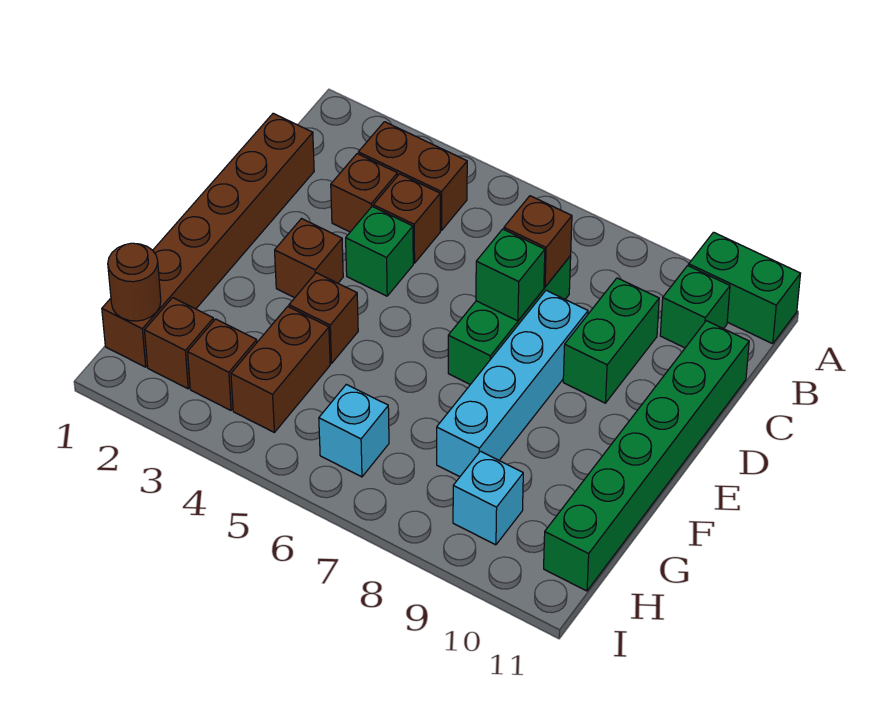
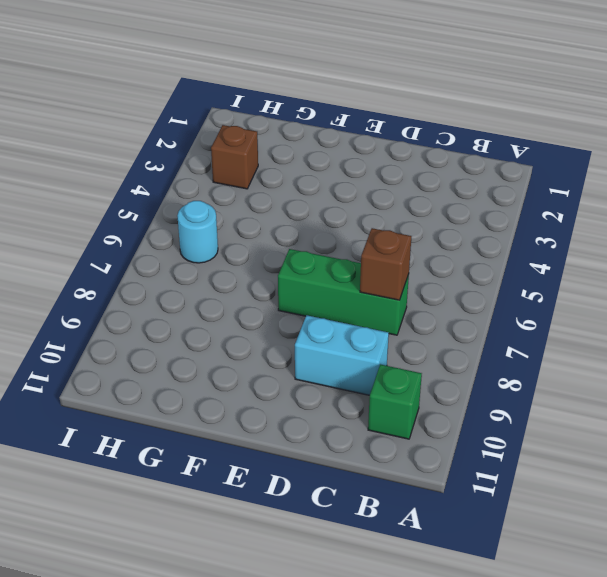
cyan 1x2 brick [295,315,389,395] -> green 1x2 brick [563,278,659,403]
cyan 1x1 round brick [177,201,218,263] -> cyan 1x1 brick [319,384,389,477]
none -> green 1x2 brick [689,232,801,344]
none -> brown 1x2 brick [358,122,467,231]
none -> brown 1x6 brick [102,113,314,367]

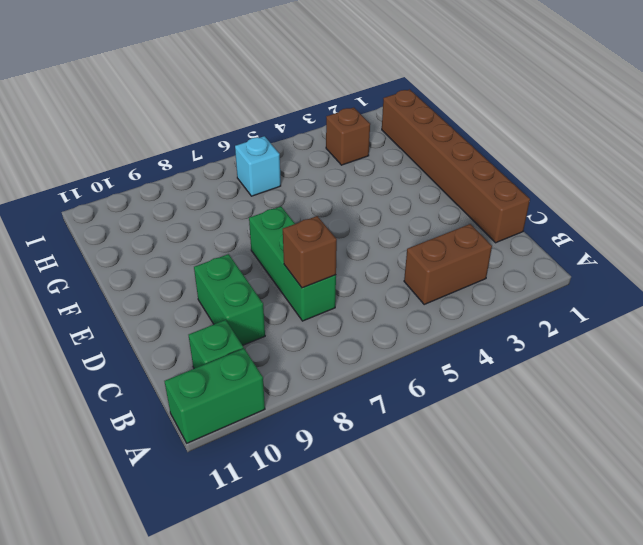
none -> brown 1x1 brick [331,154,397,232]
none -> brown 1x1 brick [373,174,440,263]
none -> green 1x6 brick [544,321,749,591]

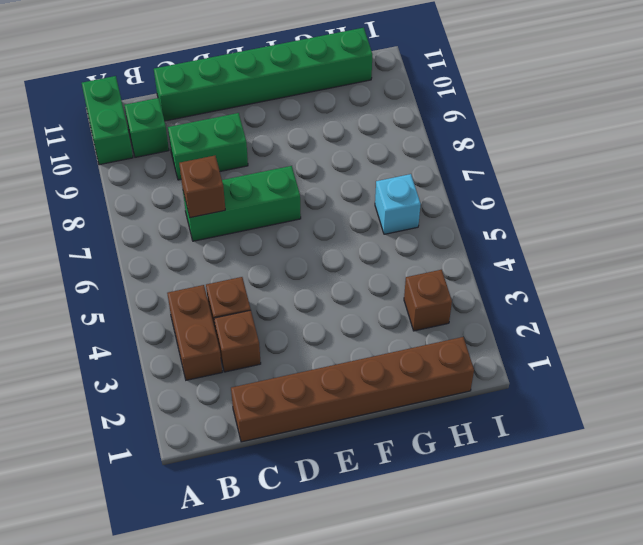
none -> green 1x1 brick [346,207,413,296]
none -> cyan 1x4 brick [437,290,588,477]
none -> brown 1x1 brick [275,219,343,298]

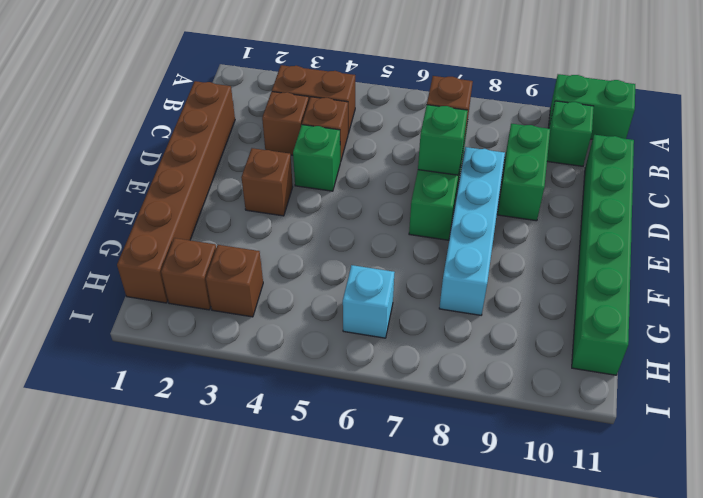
none -> brown 1x1 brick [289,273,358,364]
none -> brown 1x2 brick [231,307,330,432]
none -> cyan 1x1 brick [453,451,523,545]

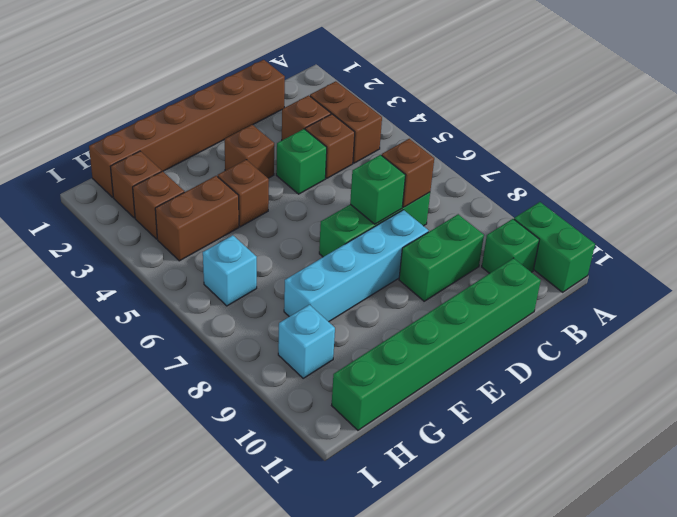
none -> brown 1x1 round brick [108,243,161,321]

